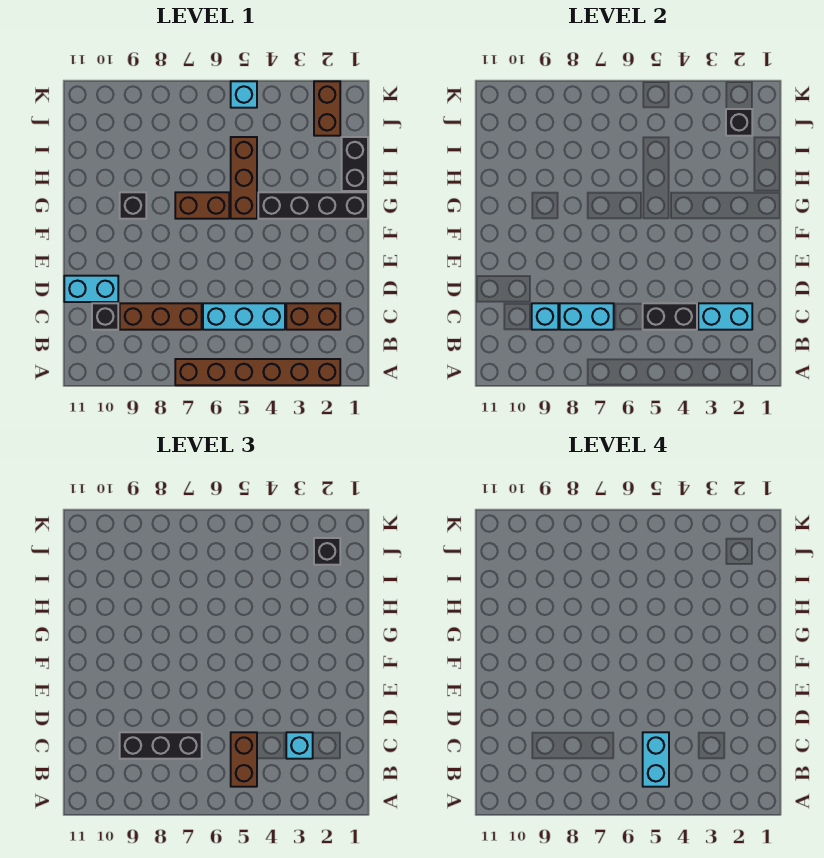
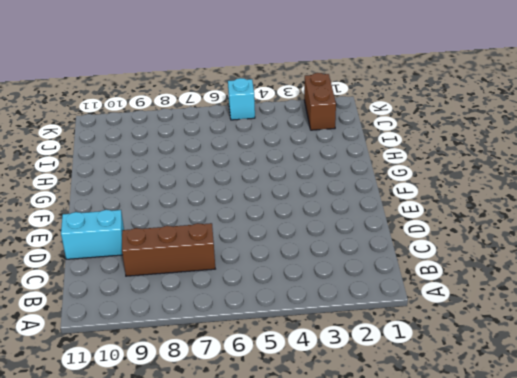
none -> brown 1x6 brick [175,359,340,385]
none -> brown 1x2 brick [286,303,340,330]
none -> cyan 1x3 brick [203,303,285,330]

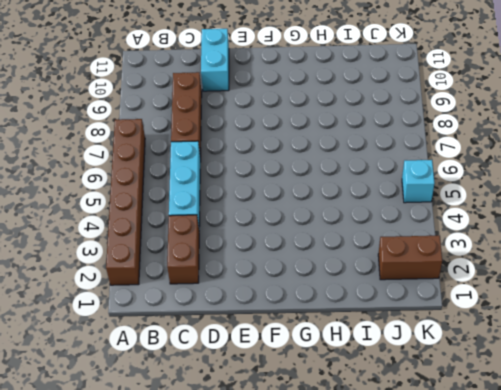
none -> black 1x1 brick [92,303,118,330]
none -> black 1x4 brick [258,192,368,219]
none -> brown 1x3 brick [231,137,257,219]

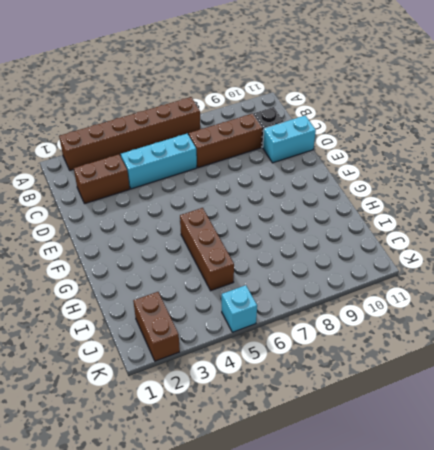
none -> black 1x4 brick [258,192,368,219]
none -> brown 1x2 brick [175,192,229,219]
none -> black 1x1 brick [120,192,146,219]

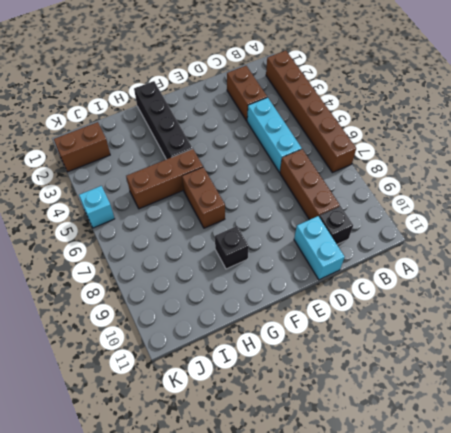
none -> black 1x2 brick [342,137,368,191]
none -> cyan 1x2 brick [698,303,752,330]
none -> black 1x2 brick [643,303,697,330]

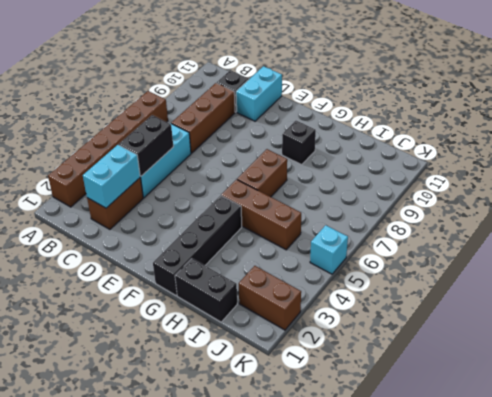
none -> cyan 1x2 brick [560,303,614,330]
none -> cyan 1x1 brick [532,303,558,330]
none -> black 1x1 brick [726,109,752,136]

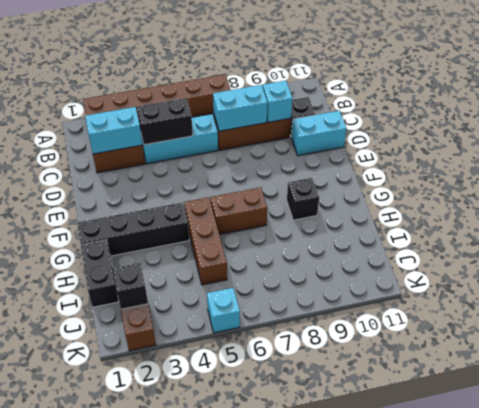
none -> brown 1x2 brick [231,732,257,787]
none -> cyan 1x1 brick [286,732,313,759]
none -> black 1x3 brick [120,732,202,759]

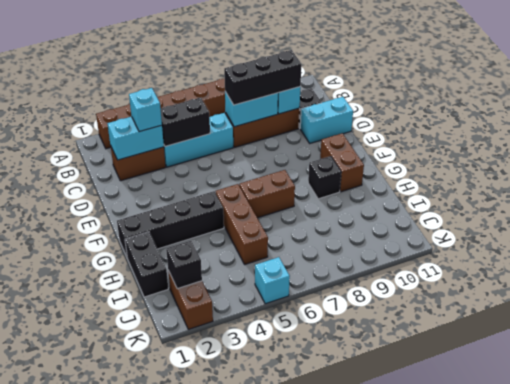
brown 1x2 brick [320,133,364,192] -> brown 1x2 brick moved to [231,732,257,787]
none -> black 1x1 brick [314,538,340,565]
none -> cyan 1x2 brick [643,732,669,787]

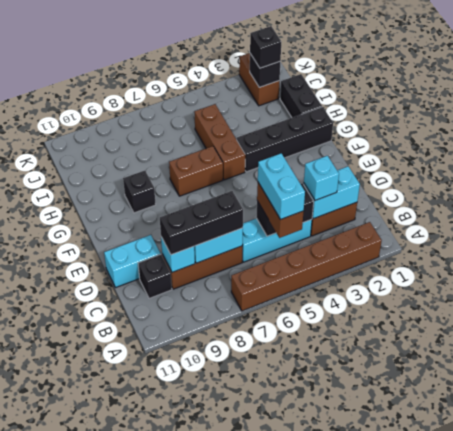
none -> cyan 1x1 brick [231,81,257,108]

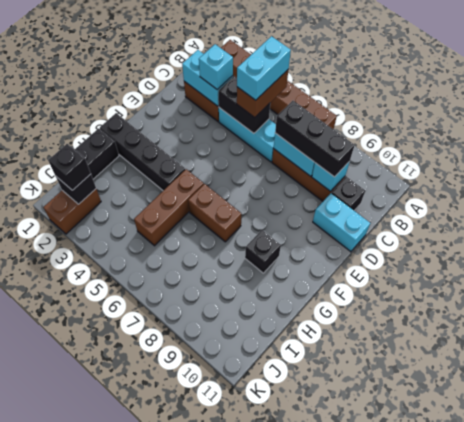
none -> cyan 1x1 brick [231,81,257,108]

